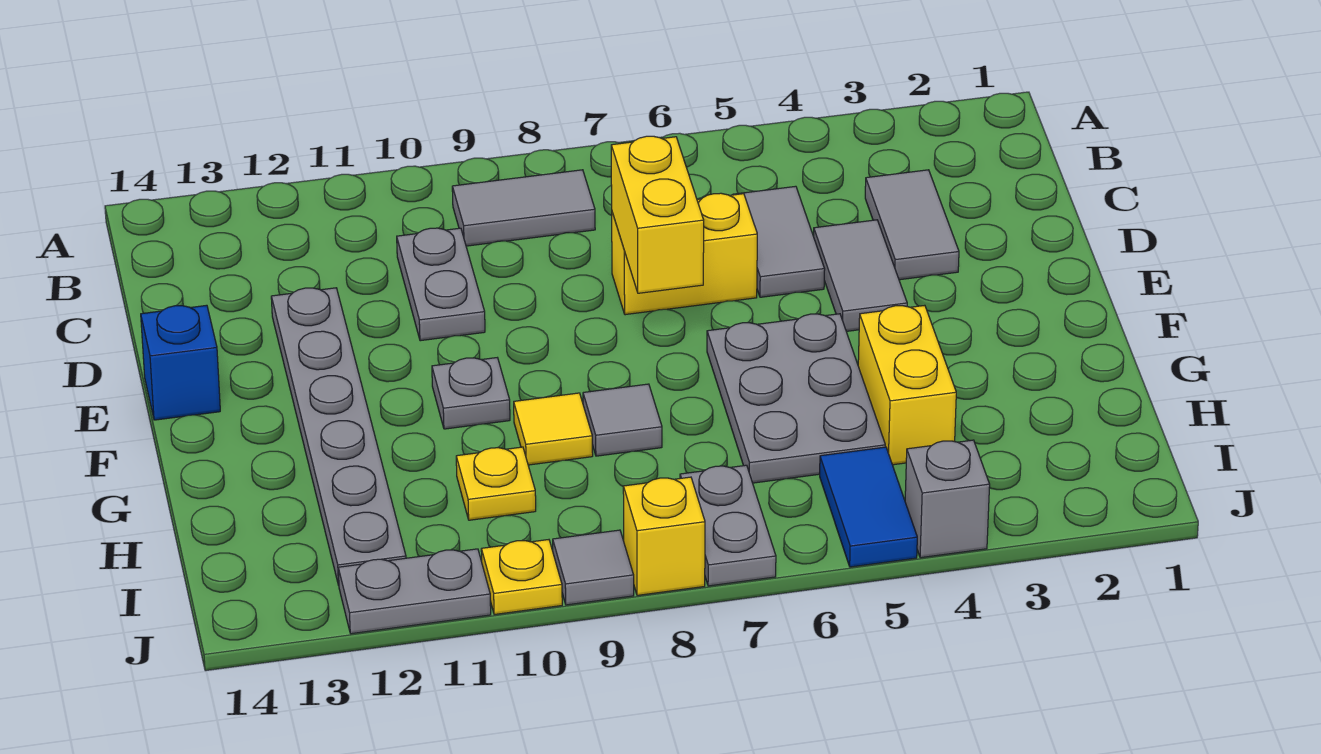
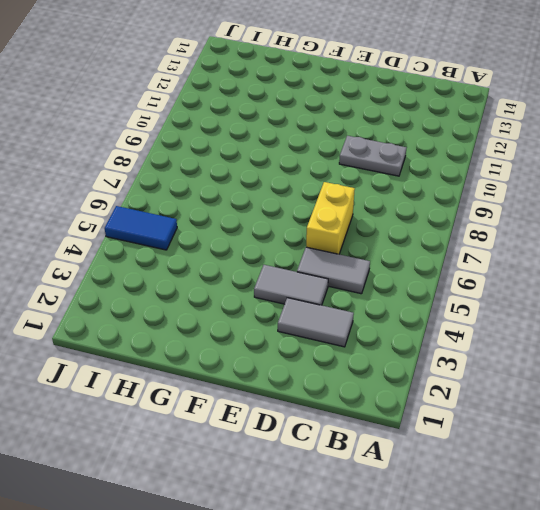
none -> grey 1x2 tile [452,170,595,246]
none -> grey 1x6 plate [271,288,406,585]
none -> blue 1x1 brick [141,305,220,420]

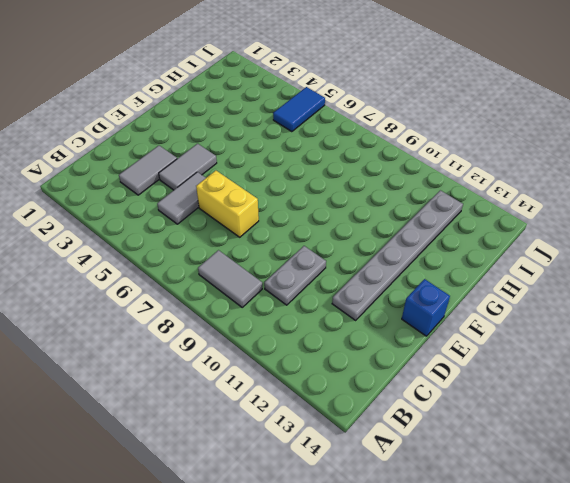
none -> grey 2x3 plate [707,314,885,483]
none -> grey 1x1 plate [432,358,510,429]
none -> yellow 1x2 brick [858,305,956,465]

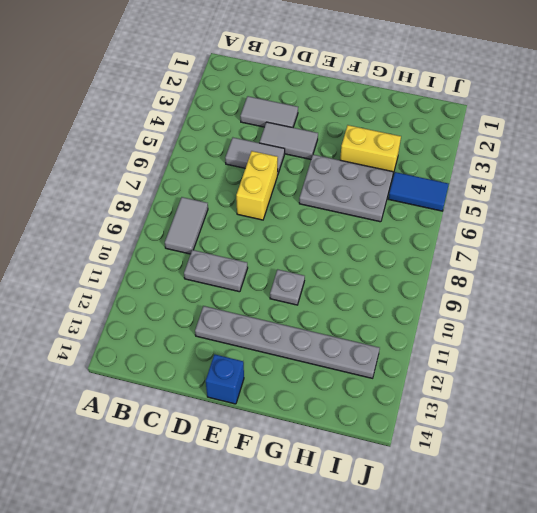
none -> grey 1x1 tile [583,384,662,456]
none -> yellow 1x1 tile [514,393,593,465]
none -> yellow 1x1 plate [456,447,536,520]

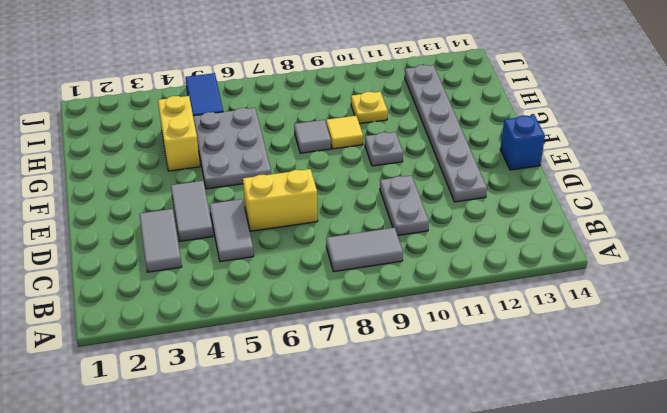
none -> grey 1x2 plate [680,465,776,586]
none -> grey 1x1 brick [905,440,990,558]
none -> yellow 1x1 brick [623,477,705,595]

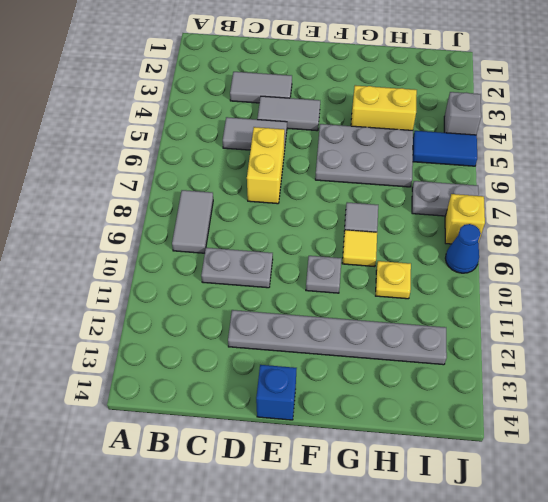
blue 1x1 cone [445,224,481,273] -> grey 1x1 tile [553,530,634,605]
none -> yellow 1x1 plate [481,540,562,615]
none -> grey 1x2 plate [338,549,491,634]
none -> yellow 1x2 brick [611,136,704,293]

